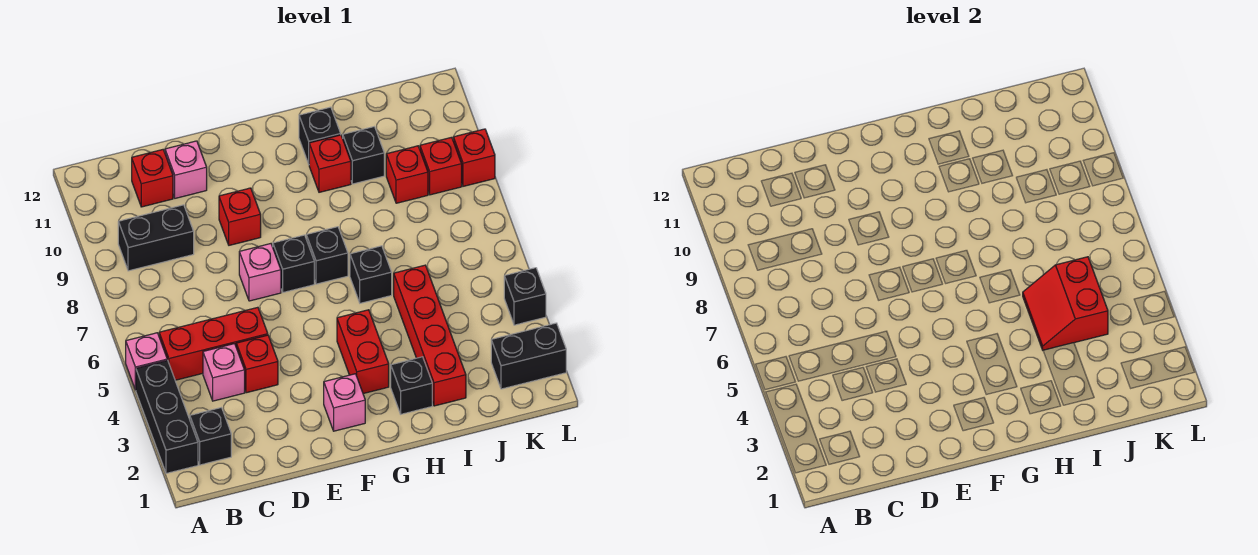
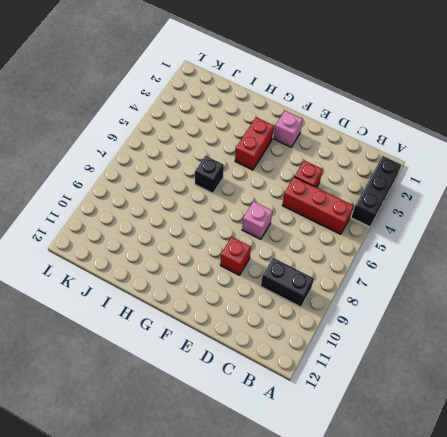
none -> pink 1x1 brick [126,333,167,390]
none -> black 1x1 brick [190,408,231,465]
none -> pink 1x1 brick [203,344,245,401]

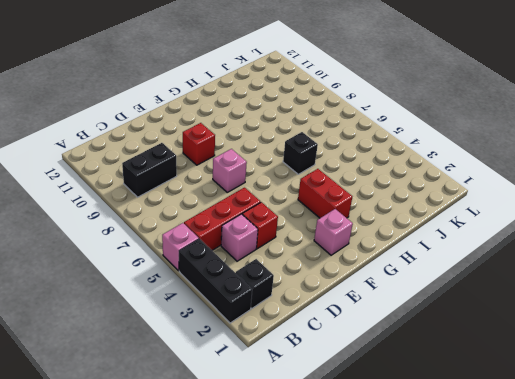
none -> red 1x1 brick [132,150,173,207]
none -> pink 1x1 brick [165,141,207,198]
none -> black 1x1 brick [273,235,314,292]

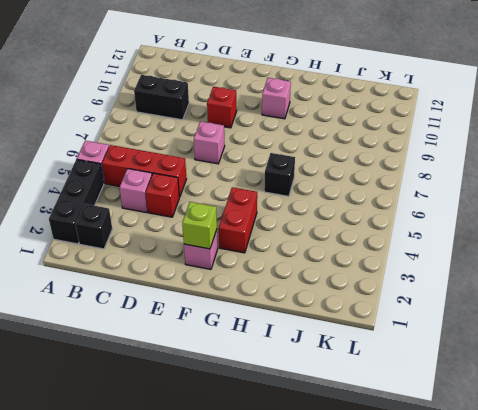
lime 1x1 brick [182,202,217,249] -> none
pink 1x1 brick [262,78,291,119] -> pink 1x1 brick moved to [165,141,207,198]
none -> red 1x1 brick [132,150,173,207]
none -> black 1x1 brick [273,235,314,292]
none -> black 1x1 brick [306,227,348,284]

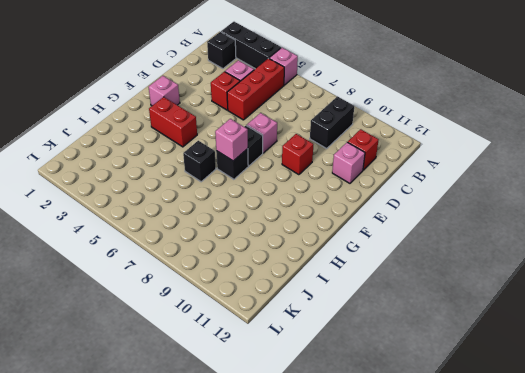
pink 1x1 brick [215,119,248,161] -> none
none -> black 1x1 brick [391,357,432,414]
none -> red 1x1 brick [309,135,351,192]
none -> black 1x1 brick [299,107,341,164]

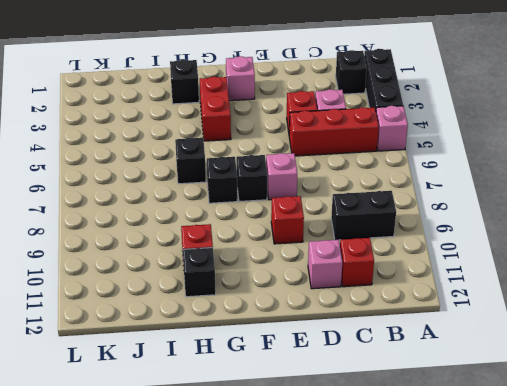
none -> red 1x4 brick [394,265,466,406]
none -> black 1x1 brick [343,127,384,184]
none -> red 1x1 brick [386,146,428,203]

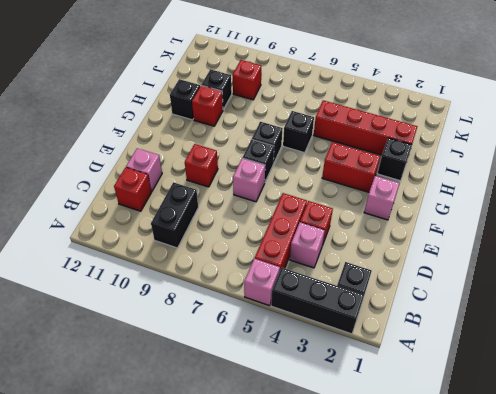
none -> black 1x2 brick [491,323,566,389]
none -> red 1x1 brick [420,137,462,195]
none -> black 1x1 brick [504,268,546,325]

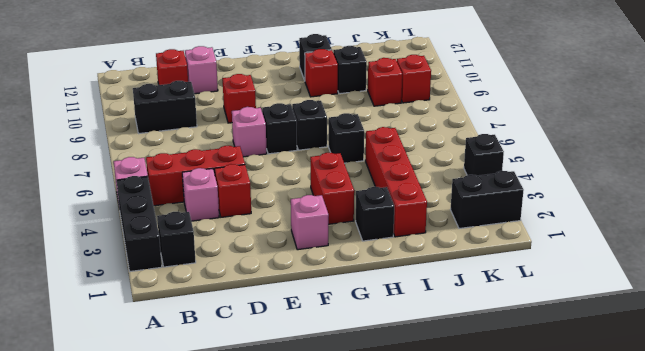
none -> red 1x1 brick [453,129,495,186]
none -> red 2x2 slope [1023,257,1108,350]

